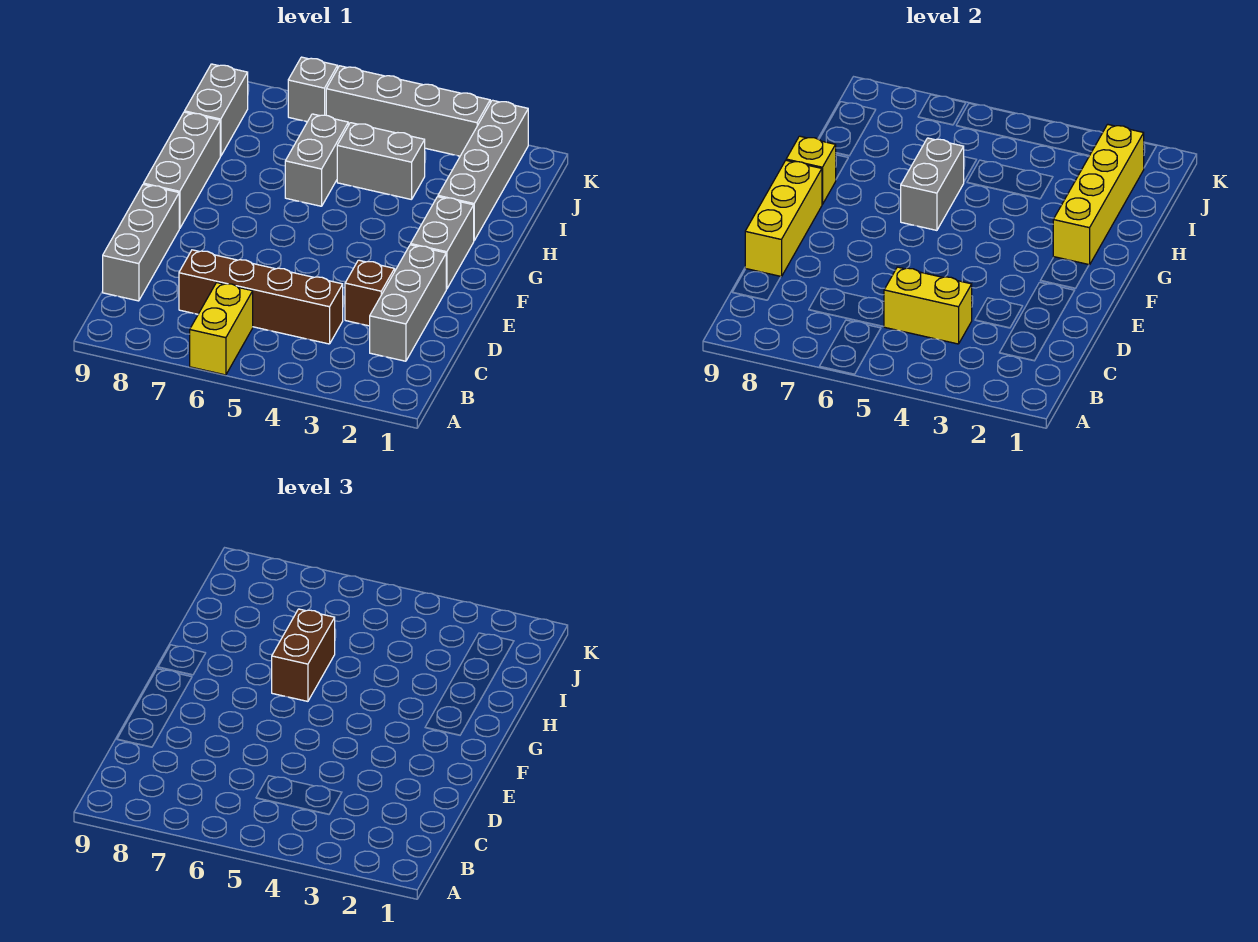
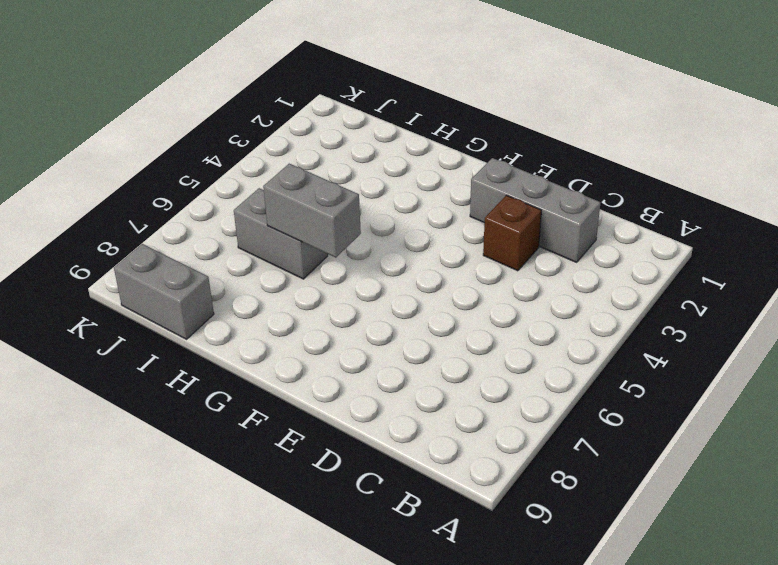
none -> yellow 1x2 brick [190,283,253,375]
none -> brown 1x4 brick [179,250,343,344]
none -> grey 1x3 brick [103,184,179,301]

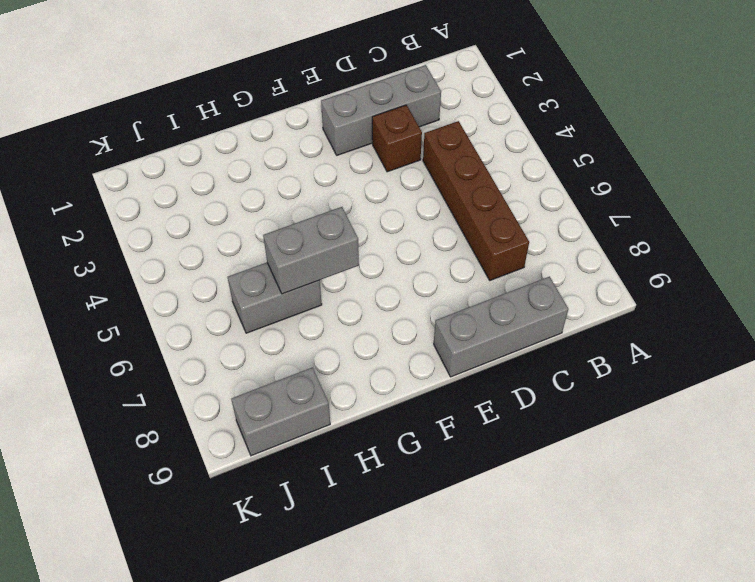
none -> yellow 1x2 brick [190,283,253,375]
none -> grey 1x2 brick [411,197,474,289]
none -> grey 1x3 brick [144,112,220,229]

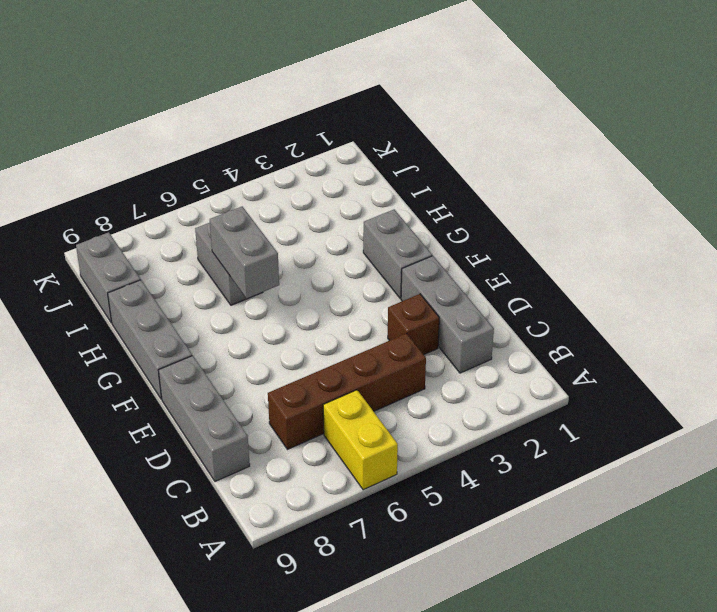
none -> grey 1x4 brick [438,100,528,240]
none -> grey 1x2 brick [337,123,425,200]
none -> grey 1x4 brick [326,66,490,156]

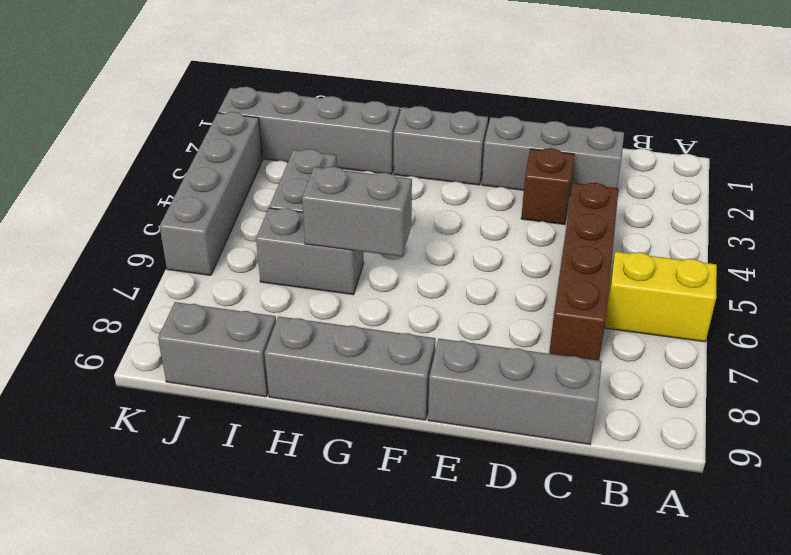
none -> grey 1x1 brick [288,57,338,122]
none -> yellow 1x2 brick [884,267,972,344]
none -> yellow 1x3 brick [745,160,822,277]

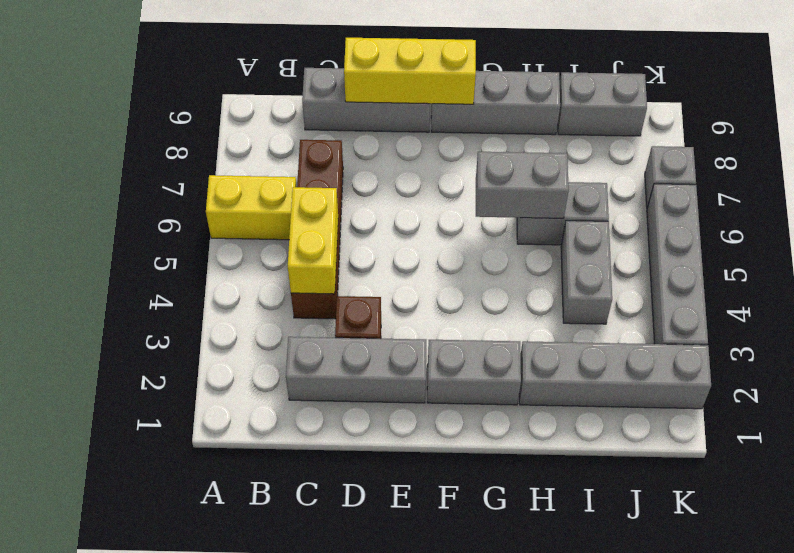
none -> yellow 1x4 brick [1053,124,1144,265]
none -> yellow 1x1 brick [786,136,836,204]
none -> brown 1x2 brick [272,609,335,701]

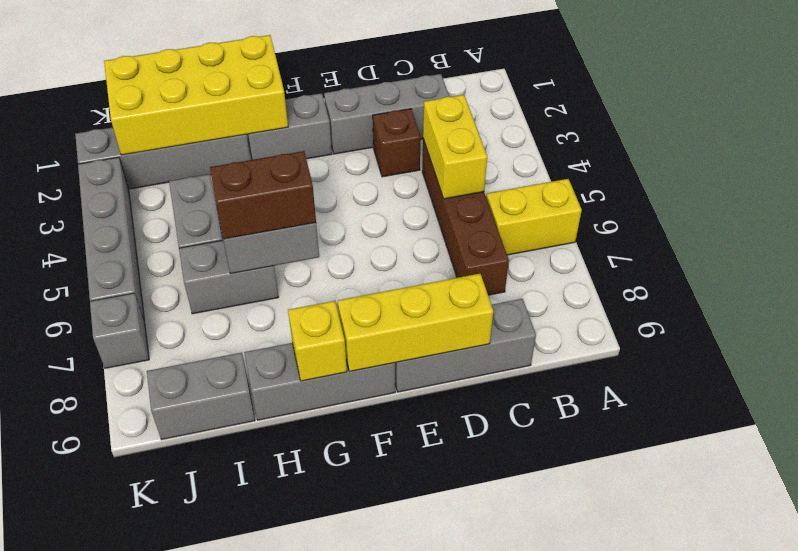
yellow 2x4 brick [104,35,288,155] -> yellow 1x4 brick [1053,124,1144,265]

